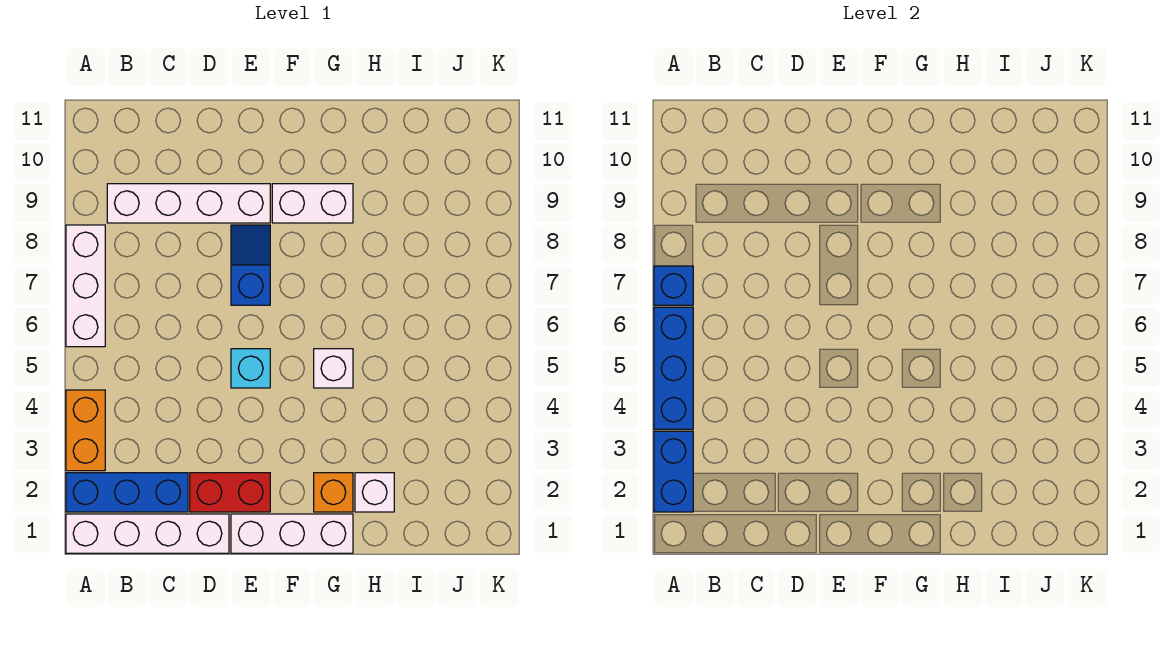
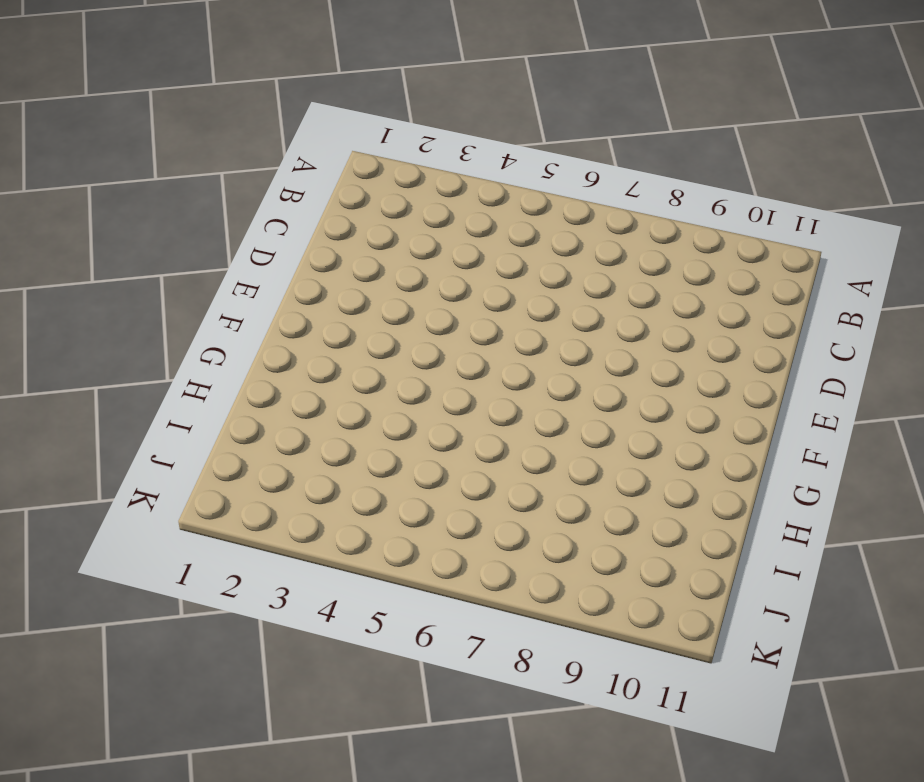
none -> white 1x4 brick [66,514,229,553]
none -> blue 1x3 brick [66,473,188,512]
none -> orange 1x2 brick [66,390,105,471]

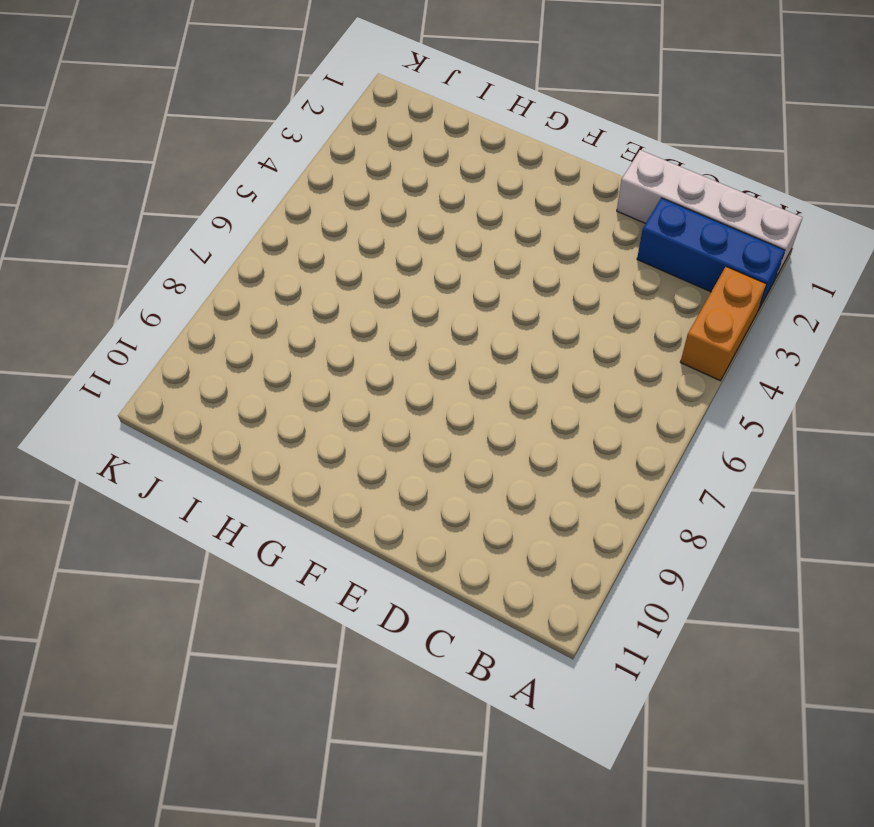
none -> white 1x3 brick [66,225,105,347]
none -> white 1x4 brick [107,184,270,223]
none -> red 1x2 brick [190,473,270,512]

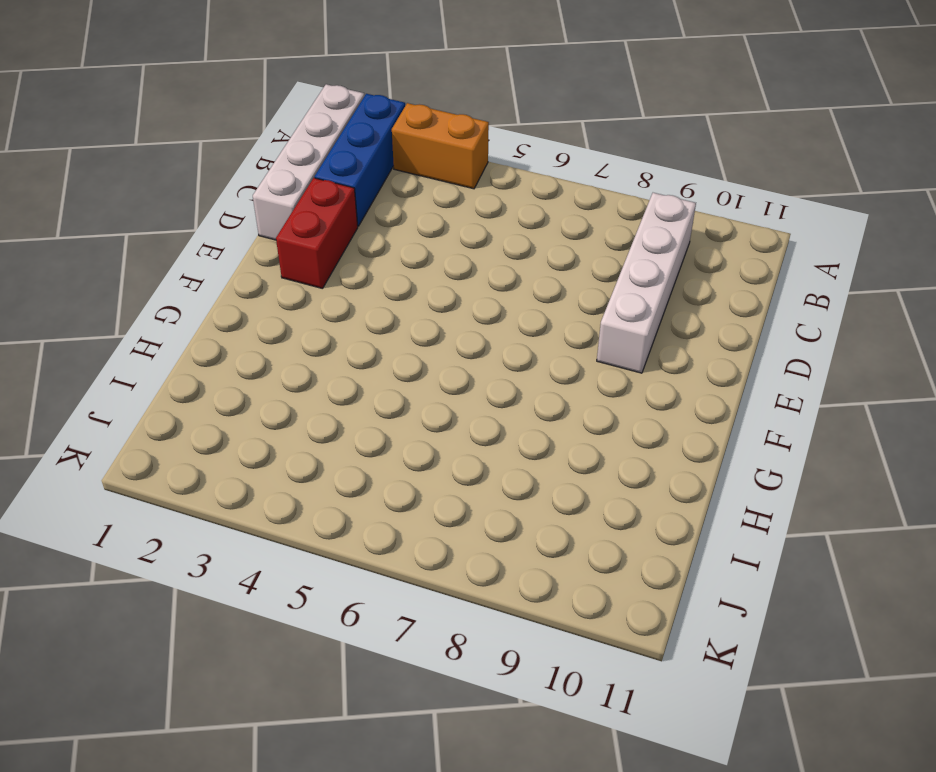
none -> white 1x3 brick [66,225,105,347]
none -> white 1x3 brick [231,514,353,553]
none -> cyan 1x1 brick [231,349,270,388]

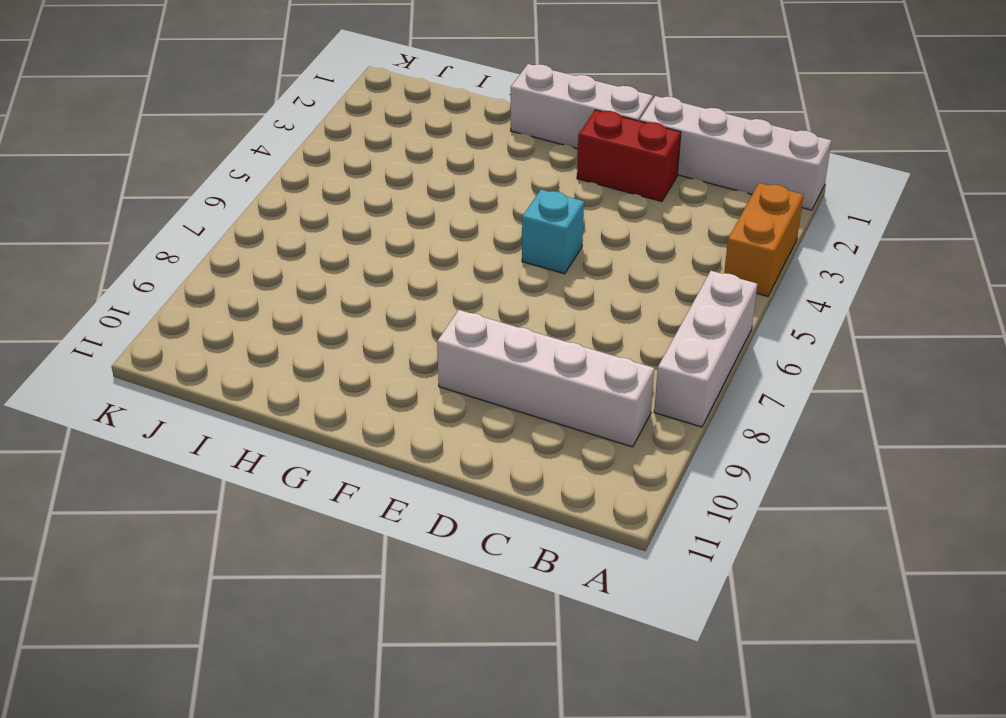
none -> blue 1x3 brick [66,473,188,512]
none -> blue 1x2 slope [231,225,270,305]
none -> white 1x2 brick [272,184,353,223]

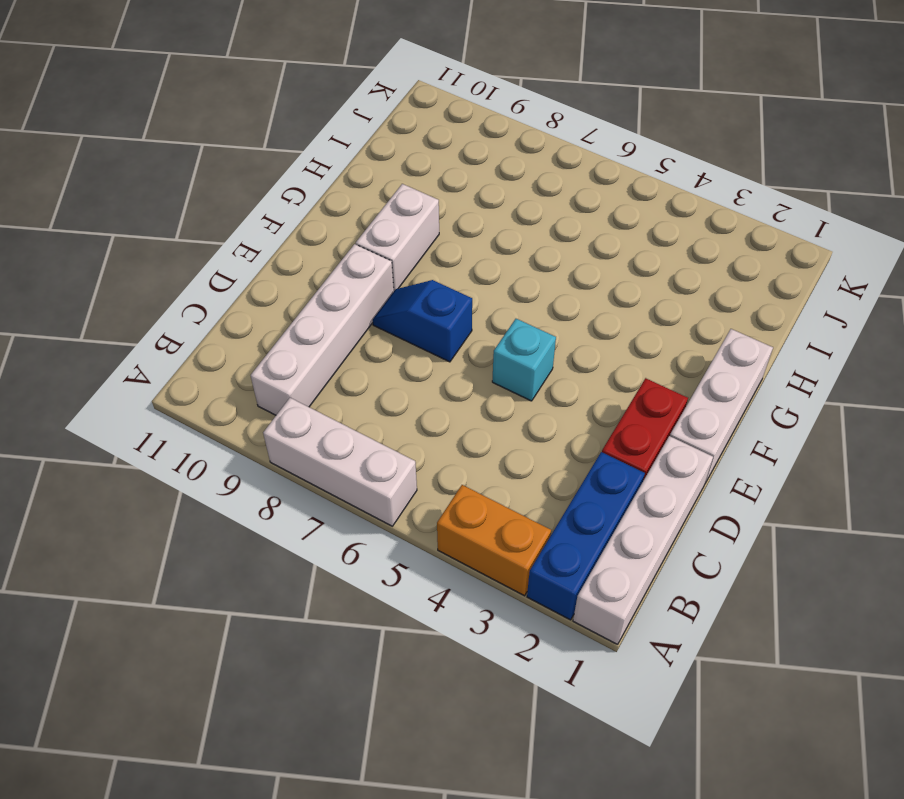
none -> orange 1x1 brick [314,473,353,512]
none -> white 1x1 brick [314,349,353,388]
none -> white 1x1 brick [355,473,394,512]

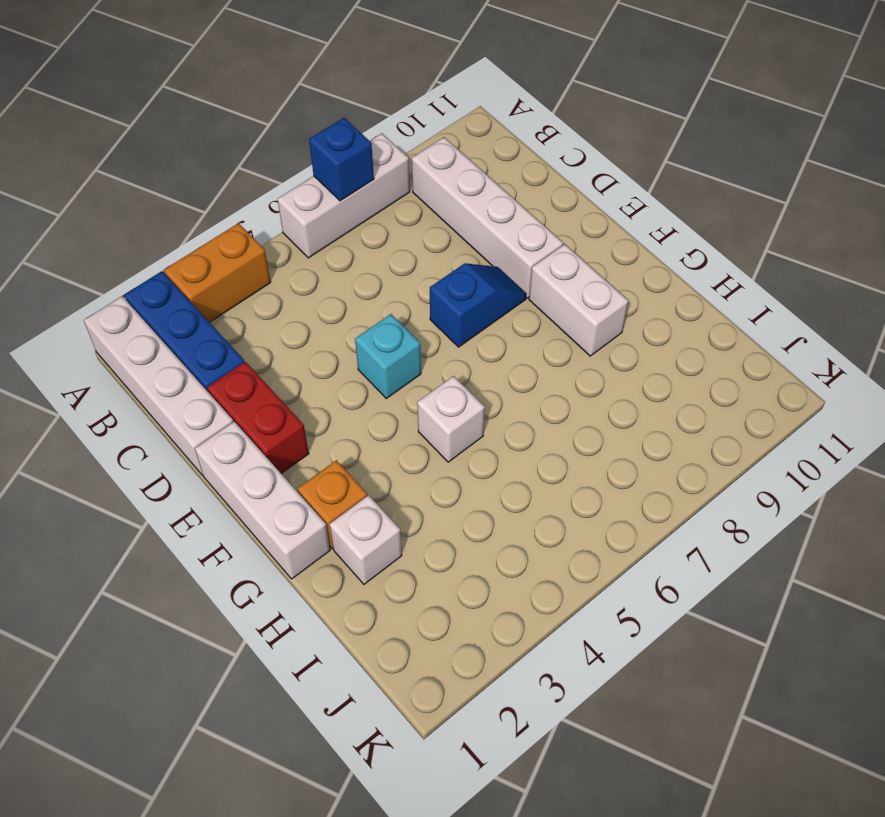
none -> blue 1x2 brick [654,431,693,512]
none -> blue 1x3 brick [654,307,693,429]

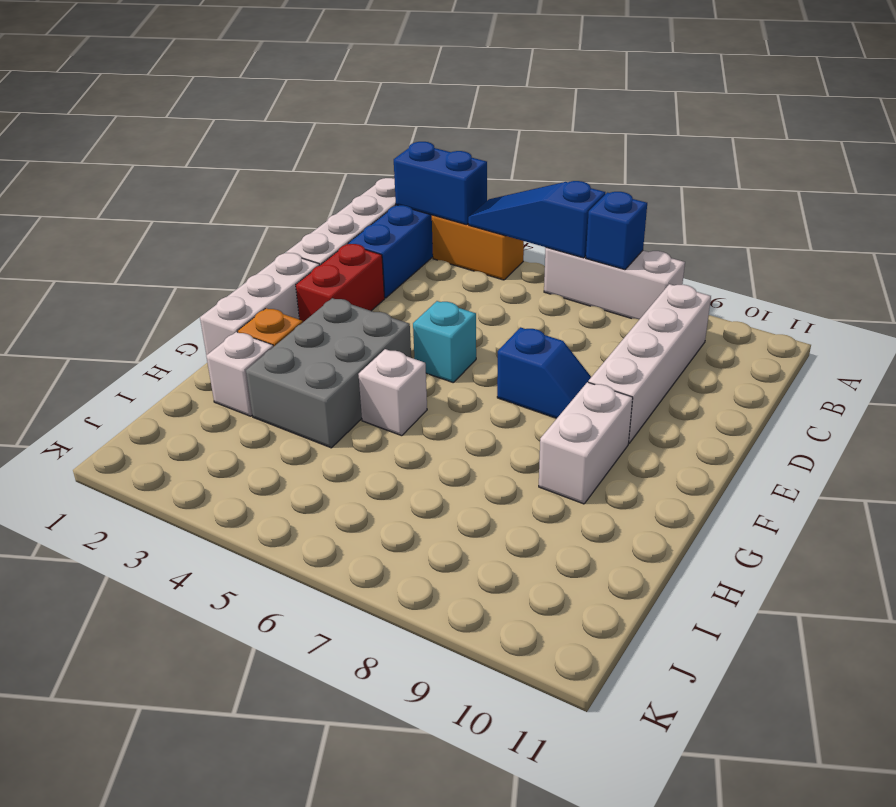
blue 1x3 slope [468,181,605,258] -> blue 1x3 brick [654,307,693,429]
grey 2x3 brick [246,298,411,448] -> none

